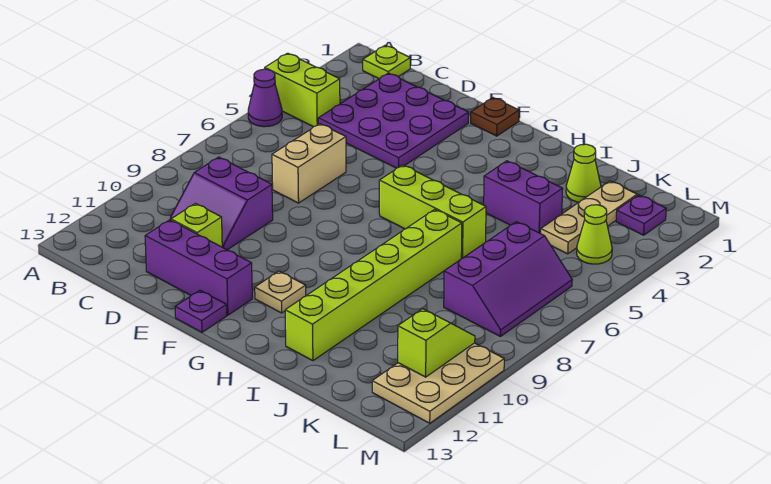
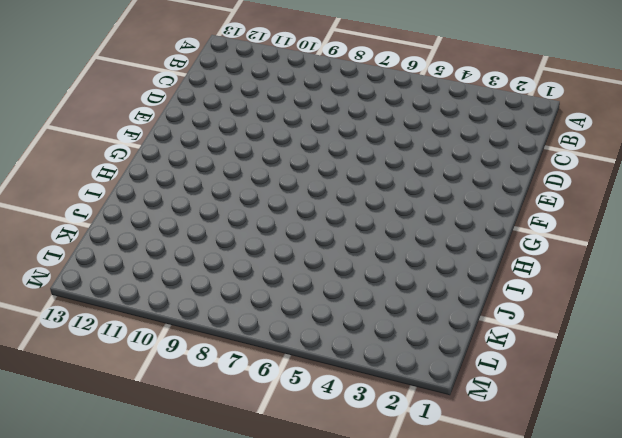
none -> lime 1x2 brick [265,53,340,127]
none -> purple 1x1 cone [248,69,282,127]
none -> lime 1x1 plate [363,46,410,79]

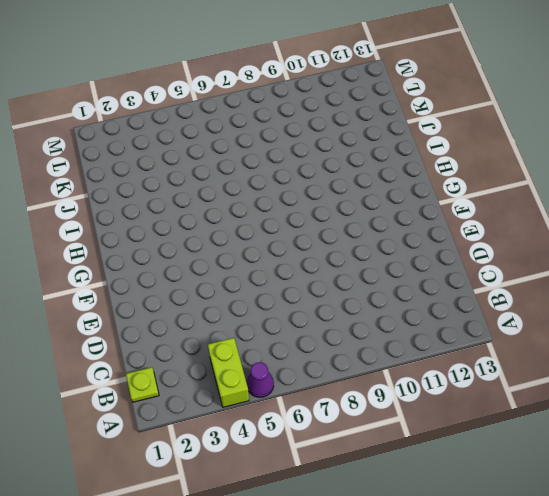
none -> purple 3x3 plate [318,73,468,168]
none -> purple 2x2 slope [170,157,273,250]
none -> tan 1x2 brick [272,124,346,203]

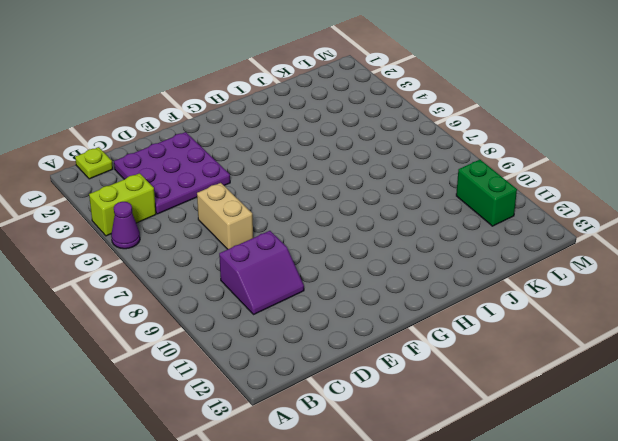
green 1x2 brick [456,160,517,226] -> tan 2x3 plate [372,343,504,423]
none -> lime 1x1 brick [171,203,222,247]
none -> purple 1x3 brick [145,220,252,315]
none -> brown 1x1 plate [471,98,519,136]

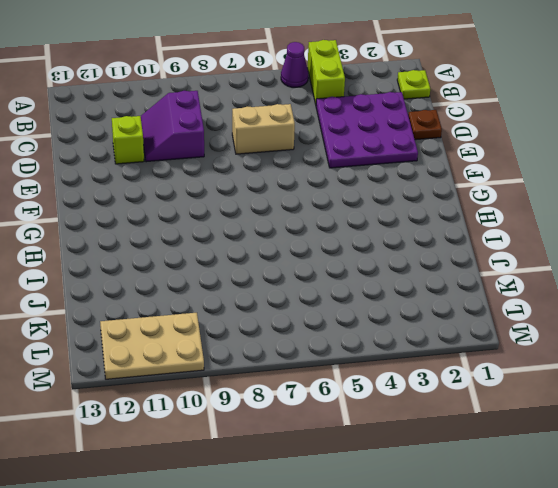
brown 1x1 plate [408,110,442,140] -> brown 1x1 plate moved to [471,98,519,136]
none -> purple 1x3 brick [145,220,252,315]
none -> purple 1x1 plate [175,290,227,332]
none -> lime 1x3 brick [379,165,486,258]

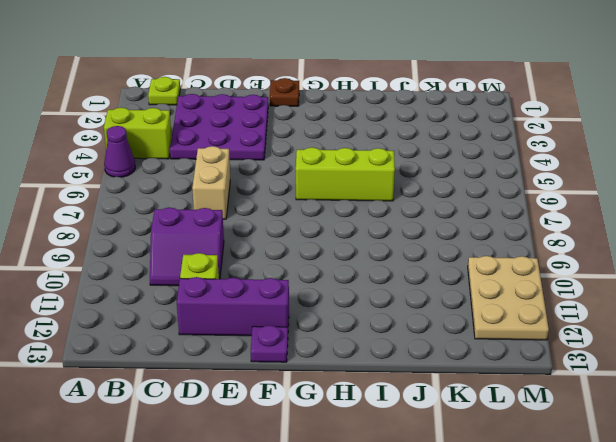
none -> tan 1x1 plate [255,271,306,313]
none -> purple 1x2 brick [484,161,563,234]
none -> lime 1x6 brick [285,209,462,361]

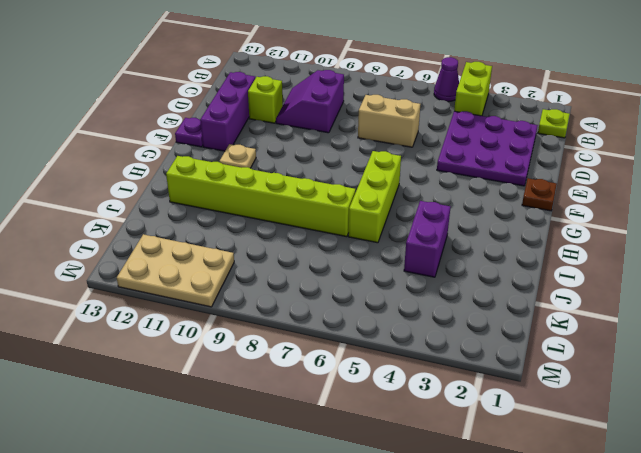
none -> lime 1x1 cone [566,144,601,202]
none -> tan 1x3 plate [541,181,637,254]
none -> purple 2x3 slope [444,222,572,337]

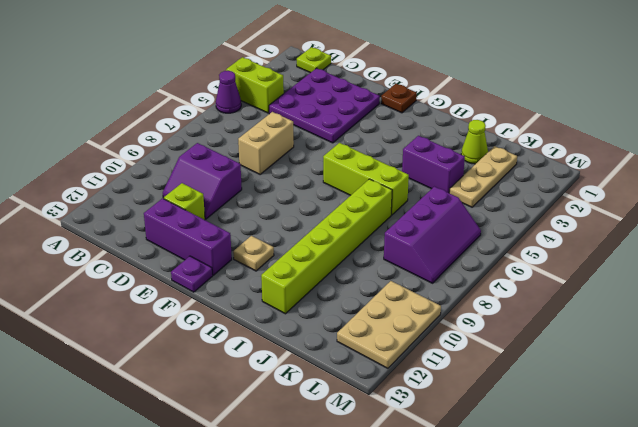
none -> purple 1x1 plate [616,195,666,235]
none -> lime 1x1 cone [577,205,612,264]
none -> lime 1x2 slope [398,309,475,377]

